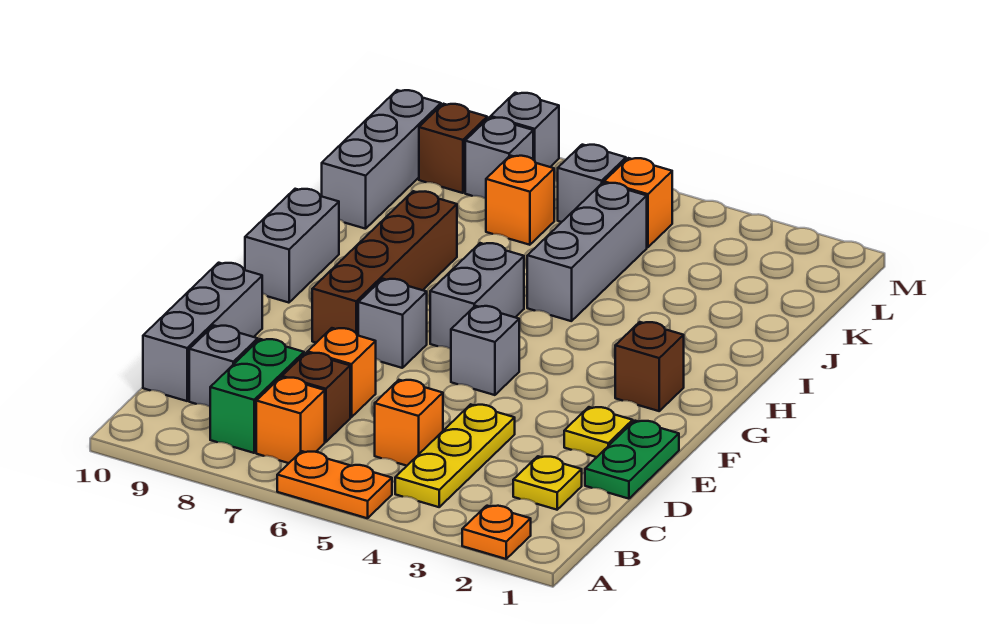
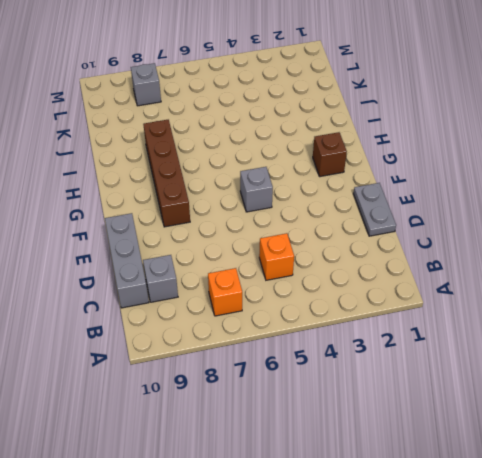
grey 1x2 plate [353,183,396,236] -> green 1x2 plate [585,421,679,499]
none -> orange 1x1 plate [462,506,531,559]
none -> orange 1x2 plate [277,451,392,518]
none -> yellow 1x3 plate [395,404,515,507]

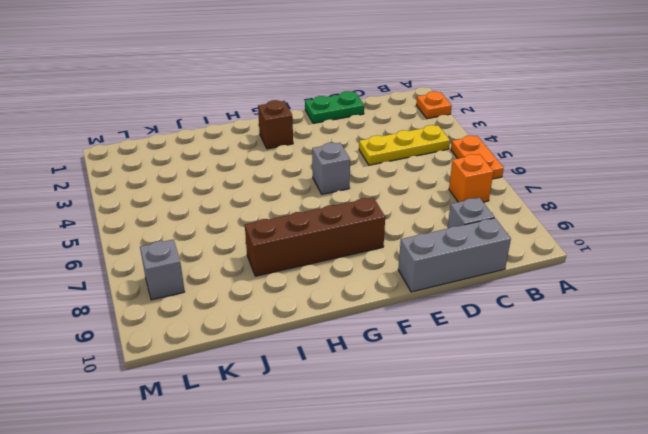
none -> green 1x2 brick [210,339,304,453]
none -> yellow 1x1 plate [513,456,582,510]
none -> orange 1x1 brick [375,380,443,466]

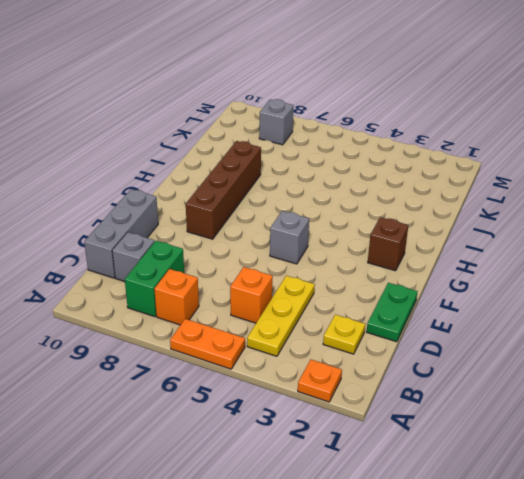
none -> brown 1x1 brick [282,353,350,442]
none -> orange 1x1 brick [307,328,376,417]
none -> yellow 1x1 plate [564,407,633,457]

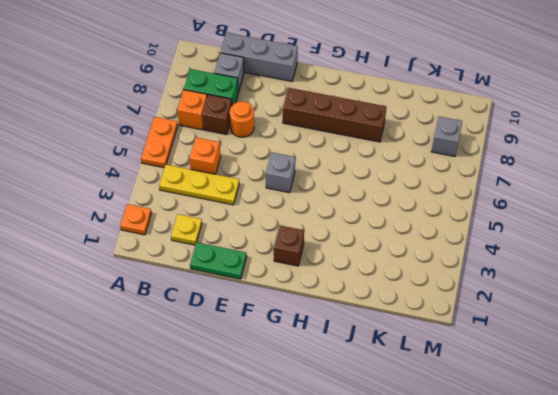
orange 1x1 round brick [230,101,254,137] -> orange 1x1 brick [307,328,376,417]
none -> yellow 1x1 plate [564,407,633,457]
none -> grey 1x1 brick [358,279,427,368]
none -> grey 1x2 brick [430,243,524,349]

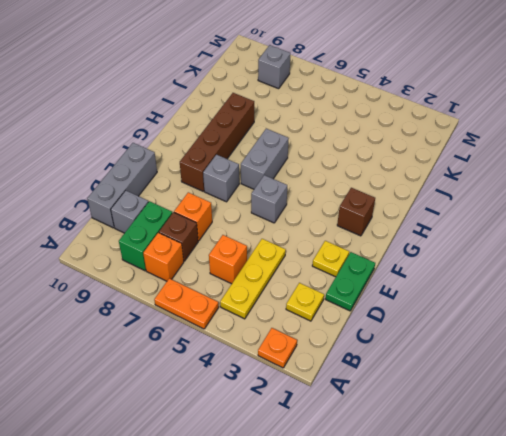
none -> grey 1x2 brick [245,189,339,303]
none -> grey 1x3 brick [527,183,647,321]
none -> grey 1x3 brick [322,90,441,229]

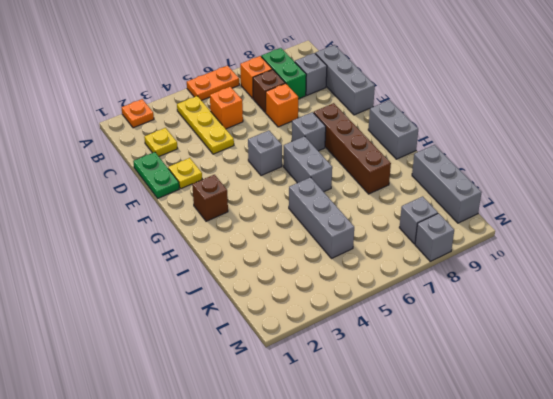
none -> orange 1x1 brick [486,156,554,245]
none -> orange 1x1 brick [604,158,672,247]
none -> grey 1x1 brick [558,145,626,222]

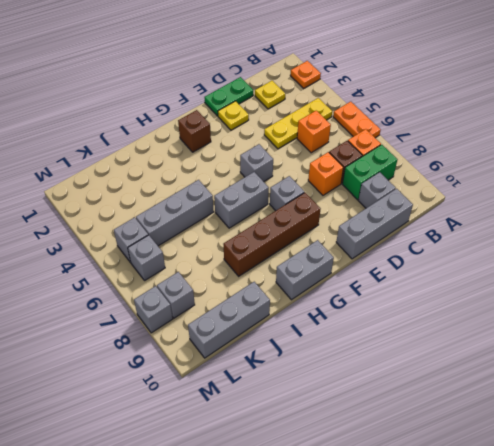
grey 1x1 brick [114,217,148,263] -> orange 1x1 brick [604,158,672,247]
none -> orange 1x1 brick [486,156,554,245]
none -> brown 1x1 brick [419,104,487,193]

